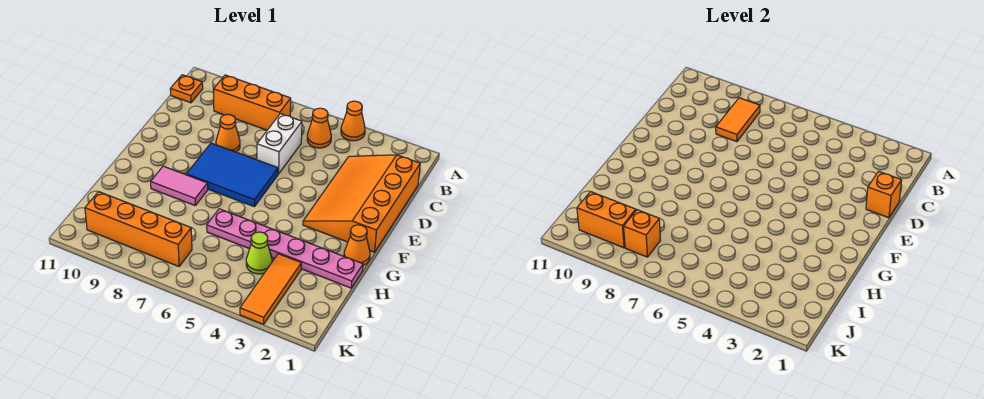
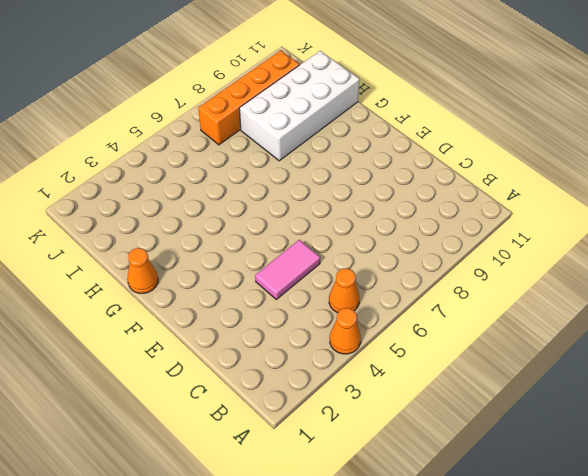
pink 1x2 tile [255,240,320,299] -> pink 1x2 tile moved to [151,166,208,205]
white 2x4 brick [239,51,360,161] -> none
none -> orange 1x3 brick [213,75,291,130]
none -> orange 1x1 plate [170,75,203,103]
none -> orange 3x4 slope [303,155,420,252]

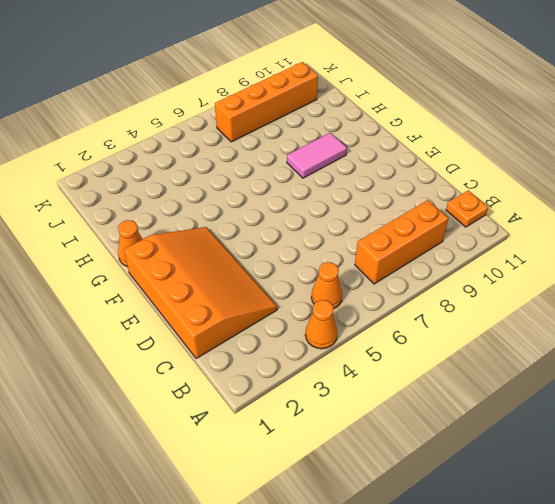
none -> white 1x2 brick [257,114,302,174]
none -> orange 1x1 cone [216,114,240,152]
none -> blue 2x3 tile [186,143,278,207]

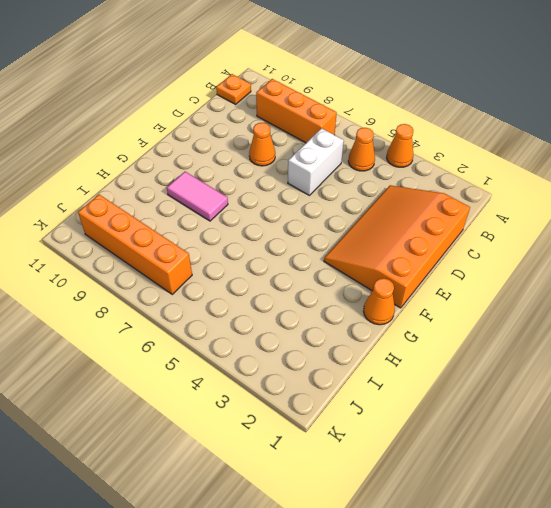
none -> blue 2x3 tile [186,143,278,207]
none -> pink 1x6 plate [207,209,363,288]
none -> orange 1x3 tile [240,254,301,324]

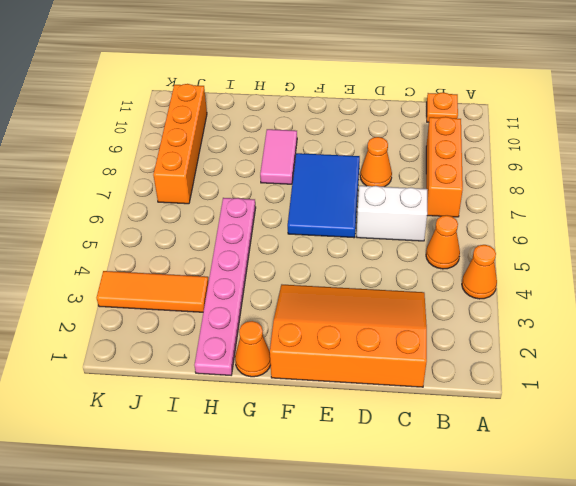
none -> lime 1x1 cone [246,232,272,274]
none -> orange 1x2 tile [716,98,760,142]
none -> orange 1x1 brick [866,171,902,218]

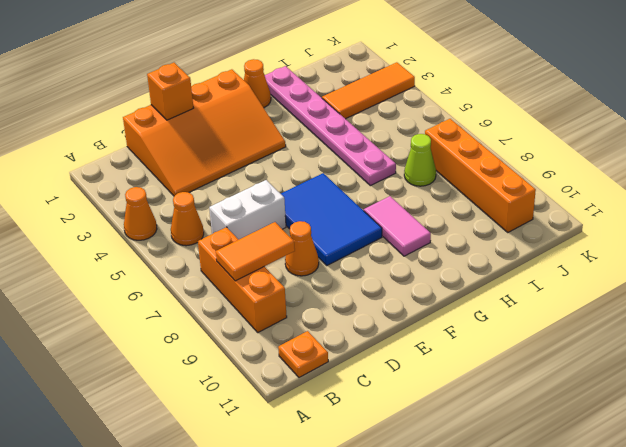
lime 1x1 cone [404,134,436,186] -> lime 1x1 cone moved to [246,232,272,274]
none -> orange 1x1 brick [624,210,660,257]
none -> orange 1x2 brick [577,192,636,248]

